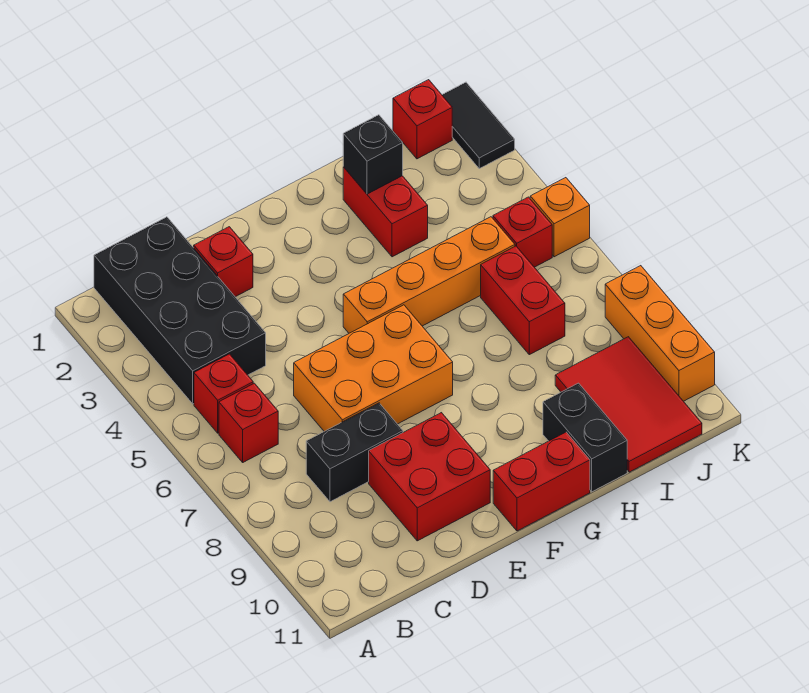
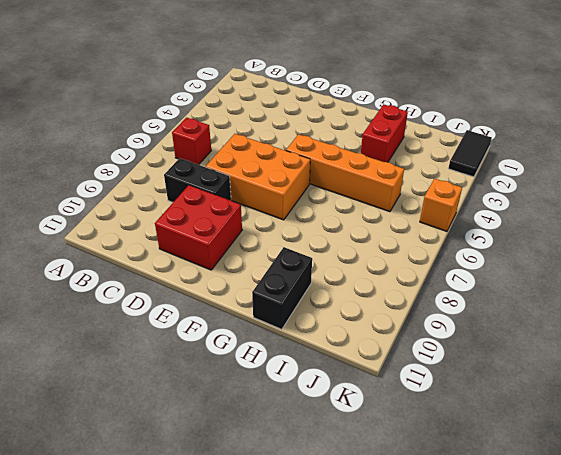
none -> black 2x4 brick [94,217,266,404]
none -> red 1x1 brick [194,354,253,433]
none -> red 1x1 brick [194,227,253,297]

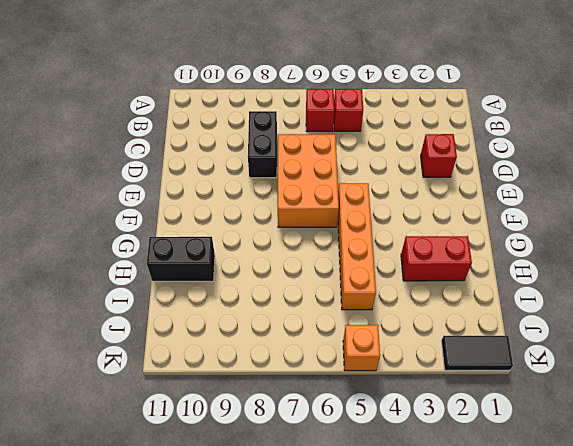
none -> black 2x4 brick [94,217,266,404]
none -> red 2x2 brick [369,413,490,541]
none -> red 1x2 brick [493,432,590,531]

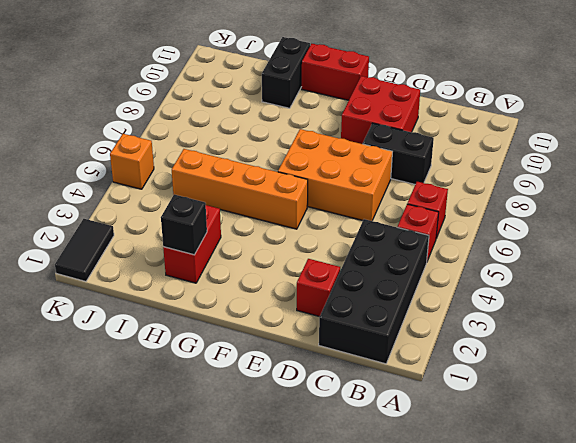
none -> red 1x2 brick [481,246,565,355]
none -> red 2x3 tile [555,337,702,472]
none -> red 1x1 brick [393,80,452,159]

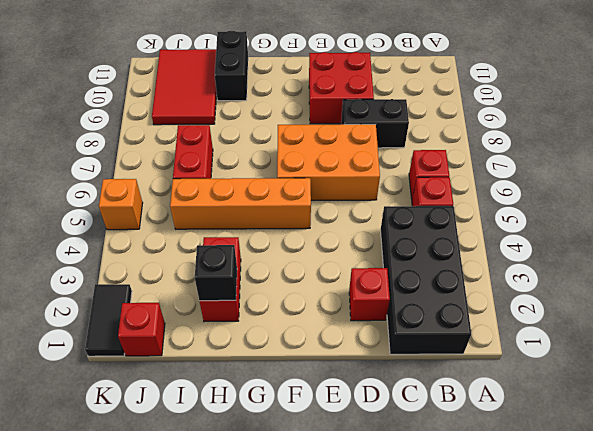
none -> red 1x2 brick [493,432,590,531]
none -> red 1x1 brick [493,197,552,267]
none -> orange 1x3 brick [605,266,715,401]

